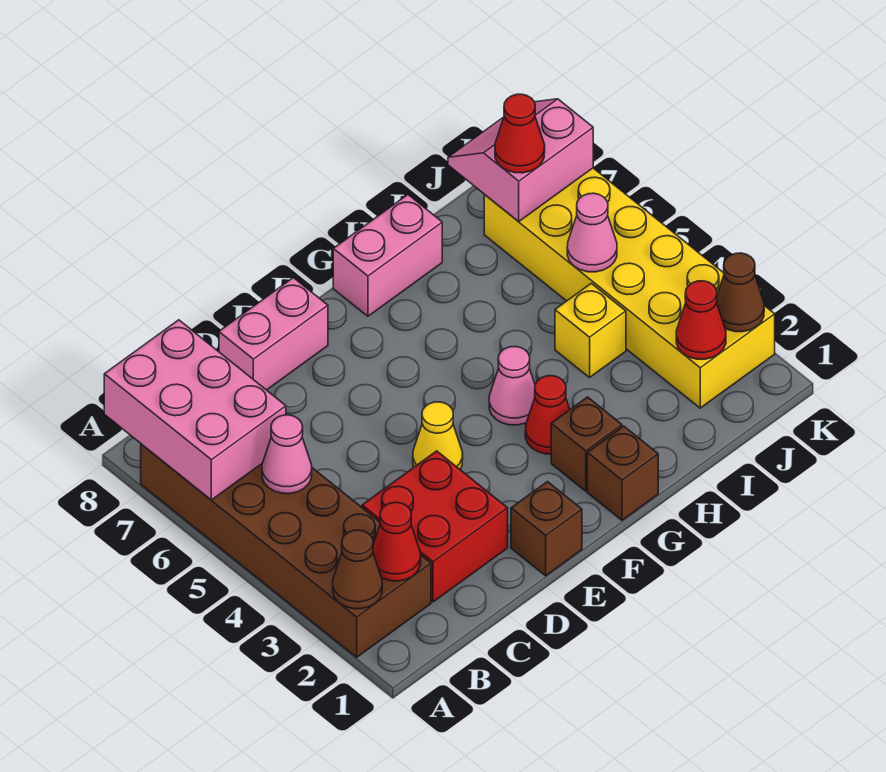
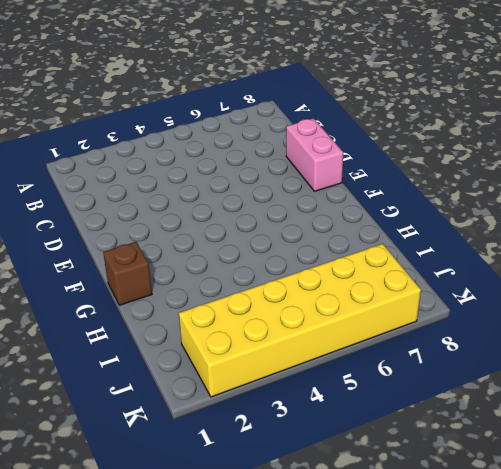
none -> brown 2x6 brick [141,444,431,657]
none -> red 2x2 brick [362,451,508,602]
none -> brown 1x1 brick [511,482,582,576]

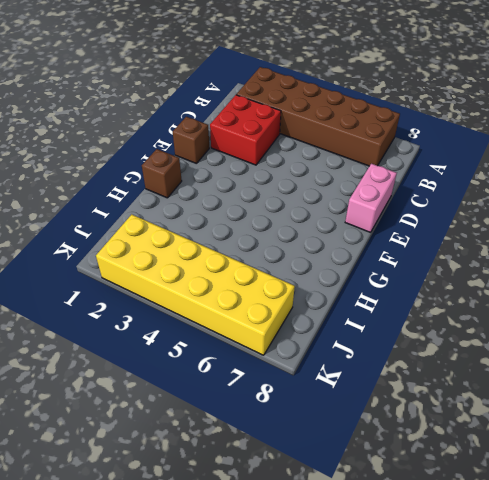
none -> yellow 1x1 cone [413,402,463,469]
none -> brown 1x1 brick [551,397,622,491]
none -> red 1x1 cone [525,376,570,454]

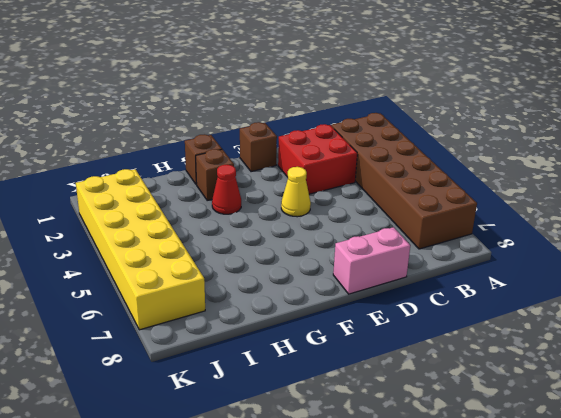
none -> pink 1x1 cone [489,346,535,425]
none -> pink 1x2 brick [333,195,442,316]
none -> yellow 1x1 brick [555,283,626,378]

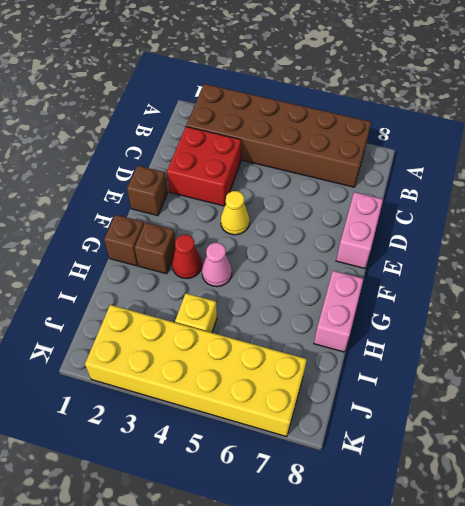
none -> brown 1x1 cone [333,530,382,609]
none -> pink 2x3 brick [104,320,286,500]
none -> red 1x1 cone [373,502,421,581]

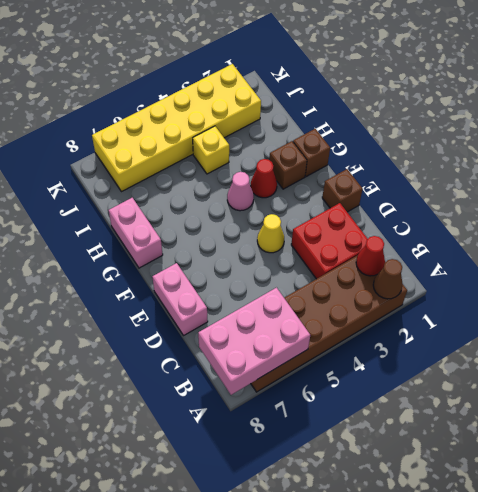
none -> pink 1x1 cone [262,415,312,494]
none -> red 1x1 cone [676,281,726,359]
none -> pink 1x1 cone [567,193,617,272]

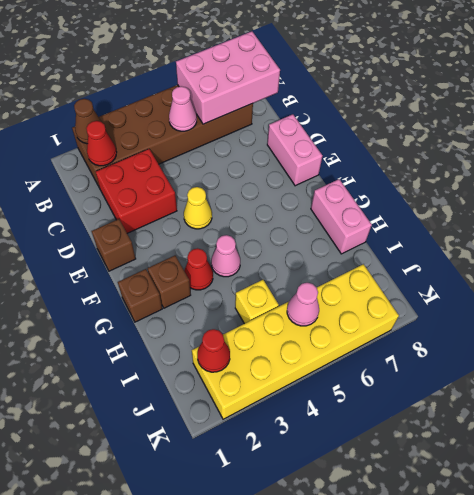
none -> pink 2x2 slope [448,99,593,222]
none -> brown 1x1 cone [717,253,764,332]
none -> red 1x1 cone [495,94,545,173]

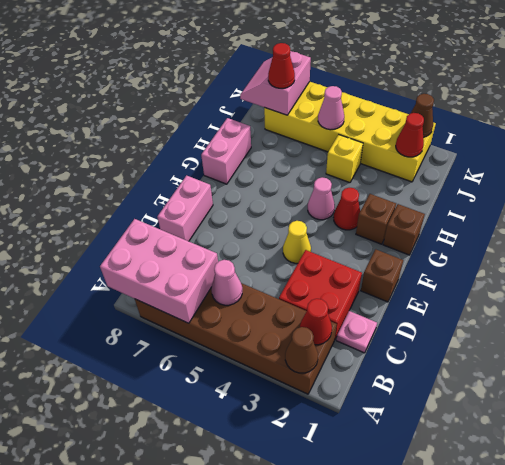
pink 1x1 plate [336,311,377,353] -> none

